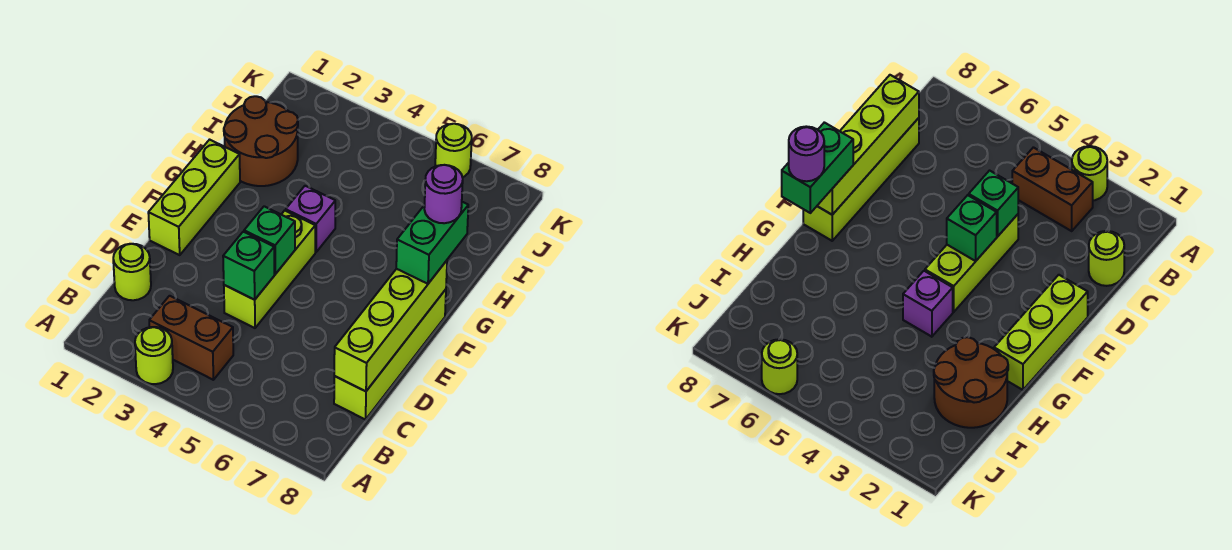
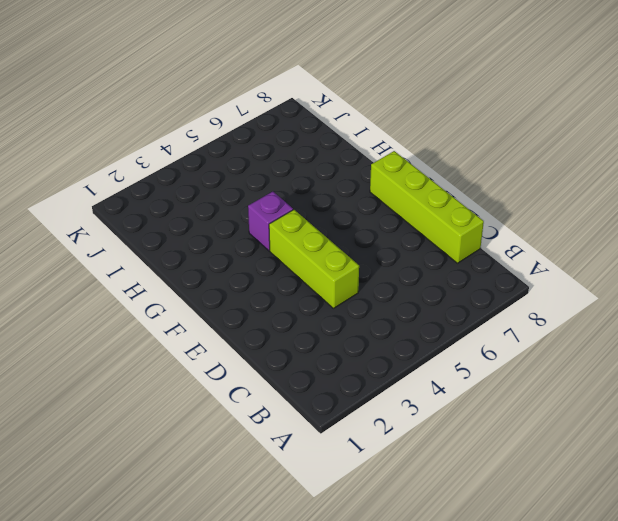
none -> lime 1x1 round brick [135,327,173,384]
none -> brown 1x2 brick [149,296,233,380]
none -> lime 1x1 round brick [113,244,151,300]

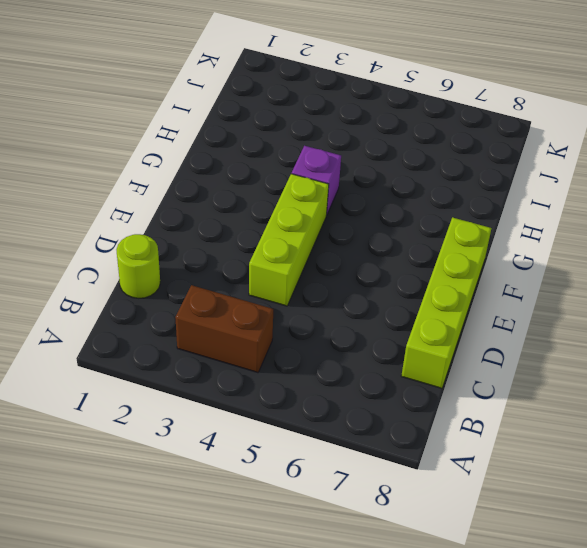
none -> lime 1x1 round brick [135,327,173,384]
none -> lime 1x3 brick [148,140,240,255]
none -> brown 2x2 round brick [224,96,298,186]

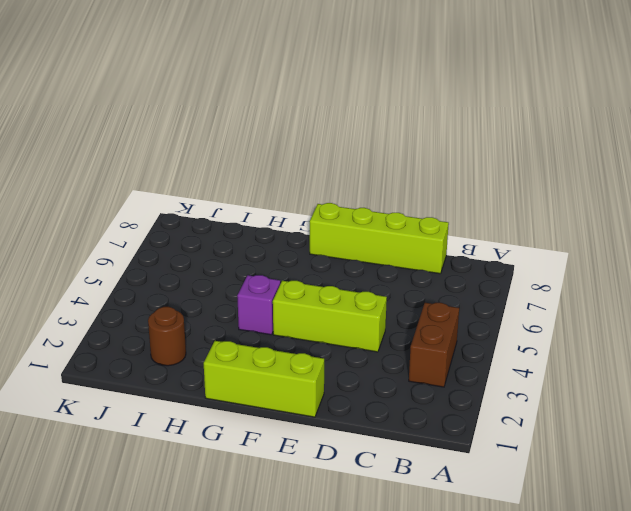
brown 1x1 round brick [148,307,186,366] -> brown 2x2 round brick [224,96,298,186]
none -> lime 1x1 round brick [135,327,173,384]
none -> lime 1x1 round brick [113,244,151,300]
none -> lime 1x1 round brick [435,124,472,177]

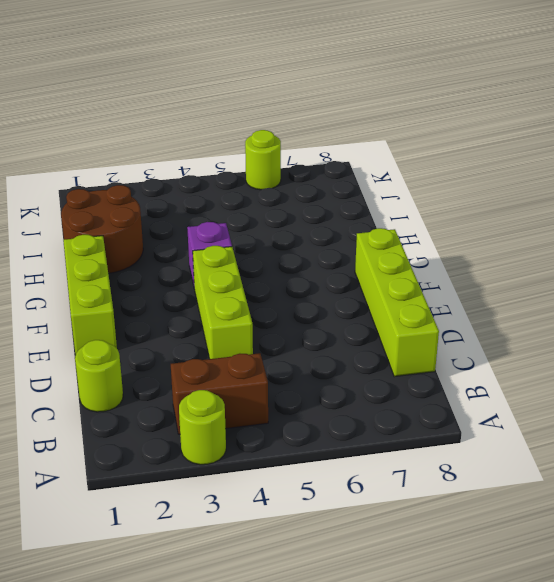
none -> lime 1x4 brick [334,261,447,391]
none -> green 1x1 brick [223,232,274,300]
none -> green 1x1 brick [244,206,295,274]

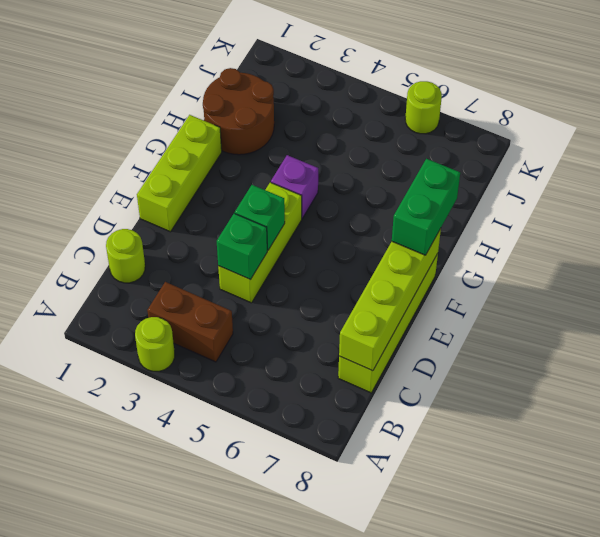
none -> purple 1x1 round brick [424,165,463,223]

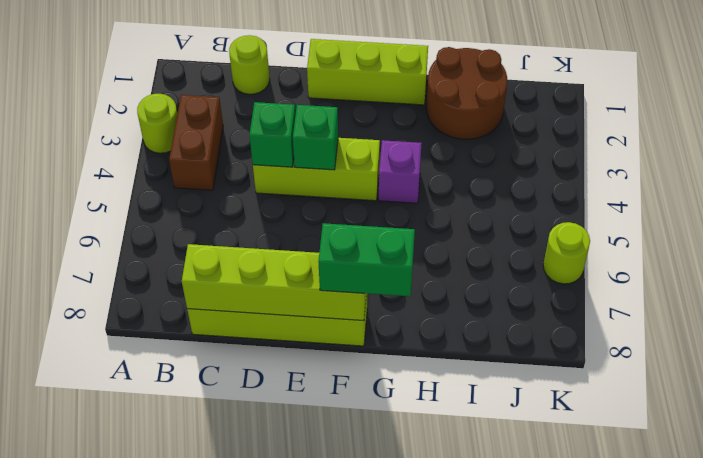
none -> purple 1x1 round brick [424,165,463,223]

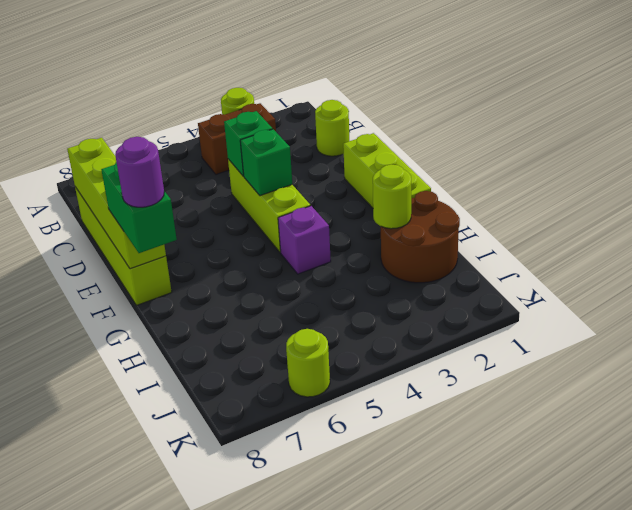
lime 1x1 round brick [373,164,411,229] -> none

